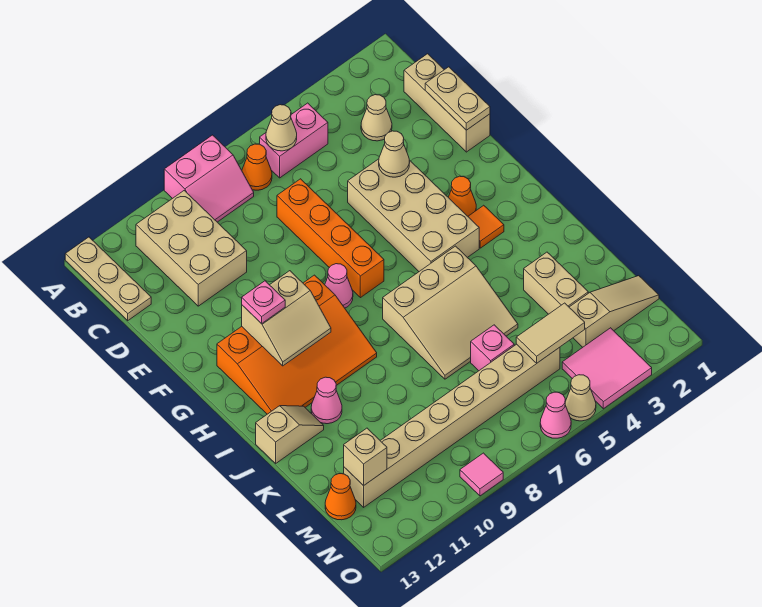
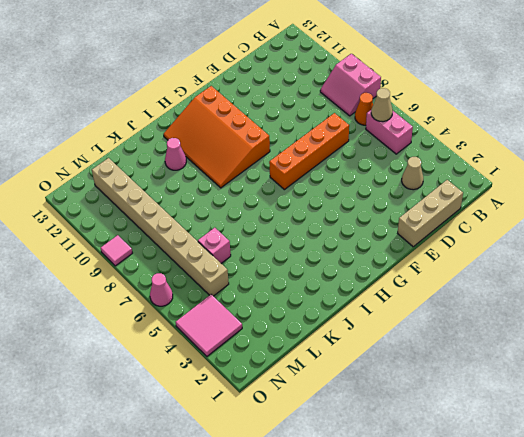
none -> tan 1x3 plate [65,237,151,320]
none -> tan 2x3 brick [136,191,247,306]
none -> tan 2x4 brick [348,159,479,271]
none -> orange 1x1 cone [448,176,476,216]

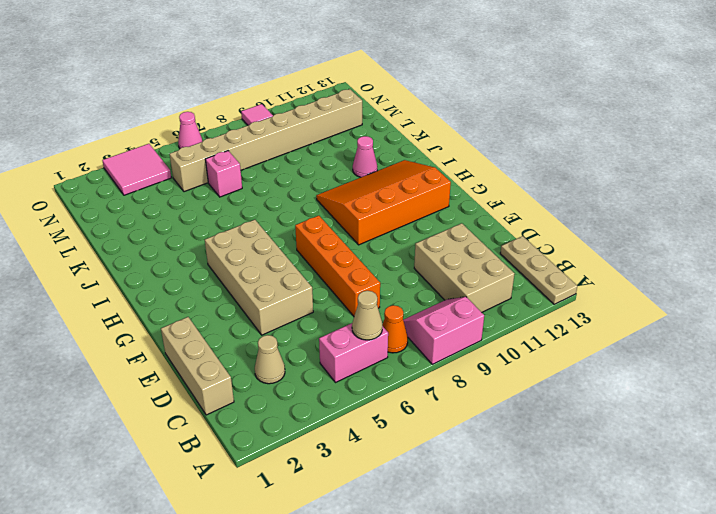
none -> orange 1x1 cone [448,176,476,216]
none -> pink 1x1 cone [325,264,353,308]
none -> orange 1x1 tile [468,205,504,248]
none -> tan 3x3 slope [383,246,518,379]

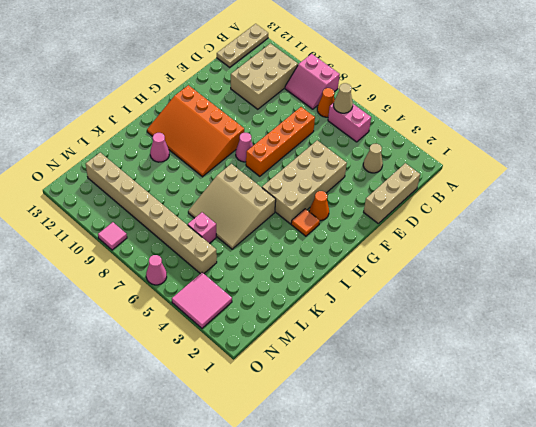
none -> tan 1x2 slope [256,406,324,463]
none -> tan 1x2 brick [524,252,588,314]
none -> tan 1x3 slope [569,276,659,347]
none -> orange 1x1 cone [325,474,356,520]

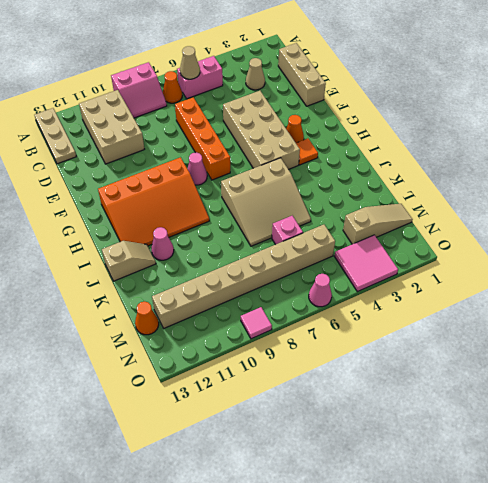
none -> tan 1x2 brick [524,252,588,314]
none -> tan 1x1 cone [565,375,596,421]
none -> tan 1x2 plate [425,67,490,130]
none -> tan 1x1 cone [379,131,410,177]

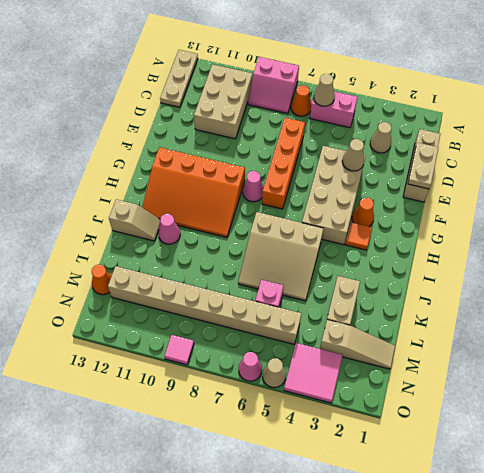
none -> tan 2x2 slope [242,271,331,366]
none -> tan 1x2 tile [516,303,585,363]
none -> tan 1x1 brick [344,428,387,486]
none -> pink 1x1 plate [242,281,285,324]

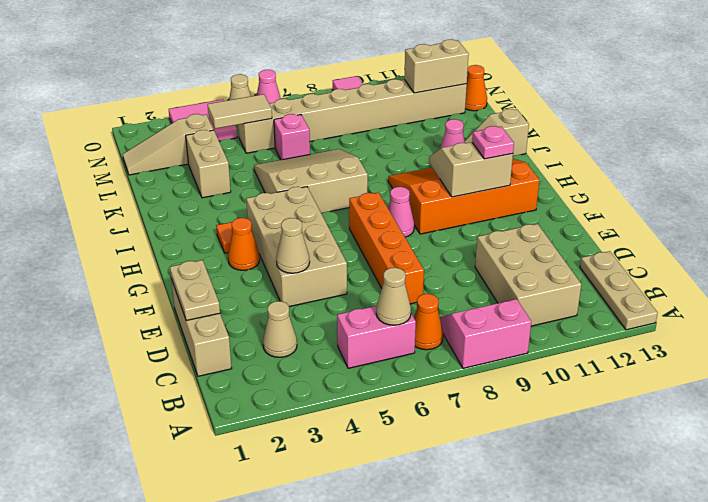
tan 1x2 brick [404,39,469,93] -> tan 1x1 brick [344,428,387,486]

